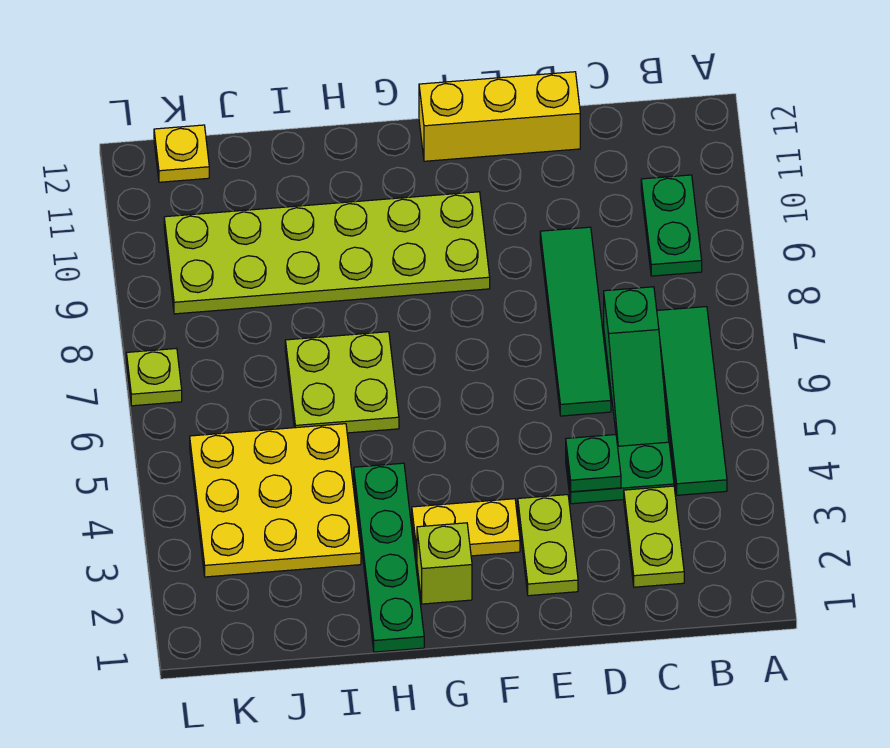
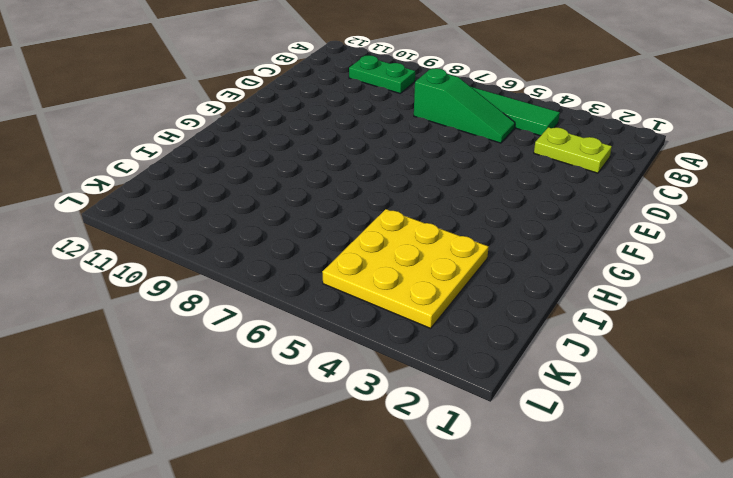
none -> green 1x2 plate [566,442,674,504]
none -> green 1x4 tile [540,227,611,416]
none -> yellow 1x3 brick [419,72,580,161]

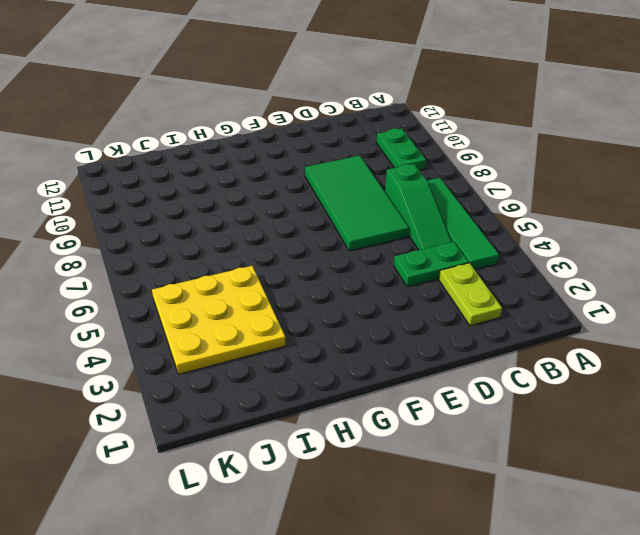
green 2x4 tile [305,156,409,251] -> green 1x4 tile [540,227,611,416]
none -> yellow 1x3 brick [419,72,580,161]
none -> lime 1x2 plate [518,495,578,596]
none -> yellow 1x2 plate [412,499,520,559]

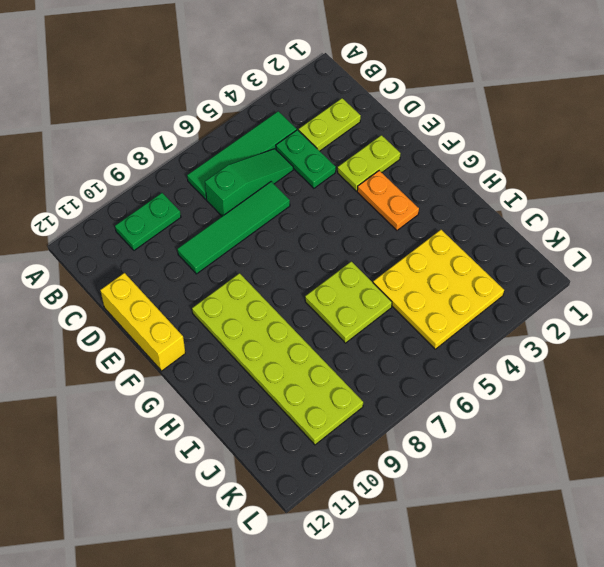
orange 1x2 plate [357,171,419,230] -> yellow 1x2 plate [412,499,520,559]
none -> lime 1x1 brick [417,523,472,604]
none -> green 1x4 plate [354,463,424,652]
none -> yellow 1x1 plate [154,125,209,182]

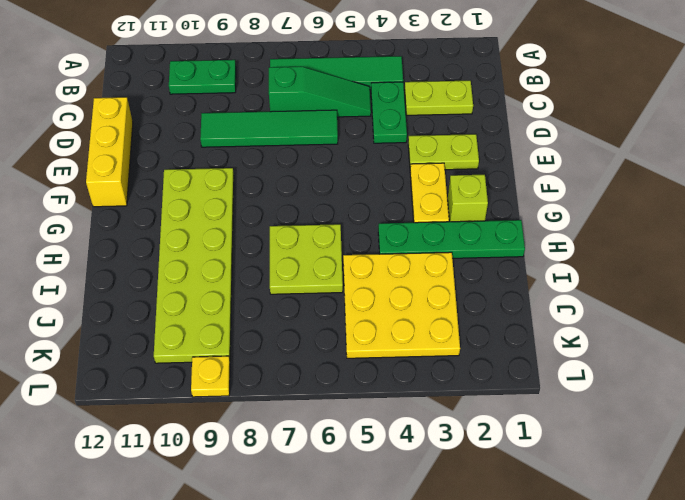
yellow 1x1 plate [191,356,230,397] -> yellow 1x1 plate moved to [154,125,209,182]
none -> lime 1x1 plate [126,349,182,406]
none -> green 1x1 plate [566,435,621,492]

